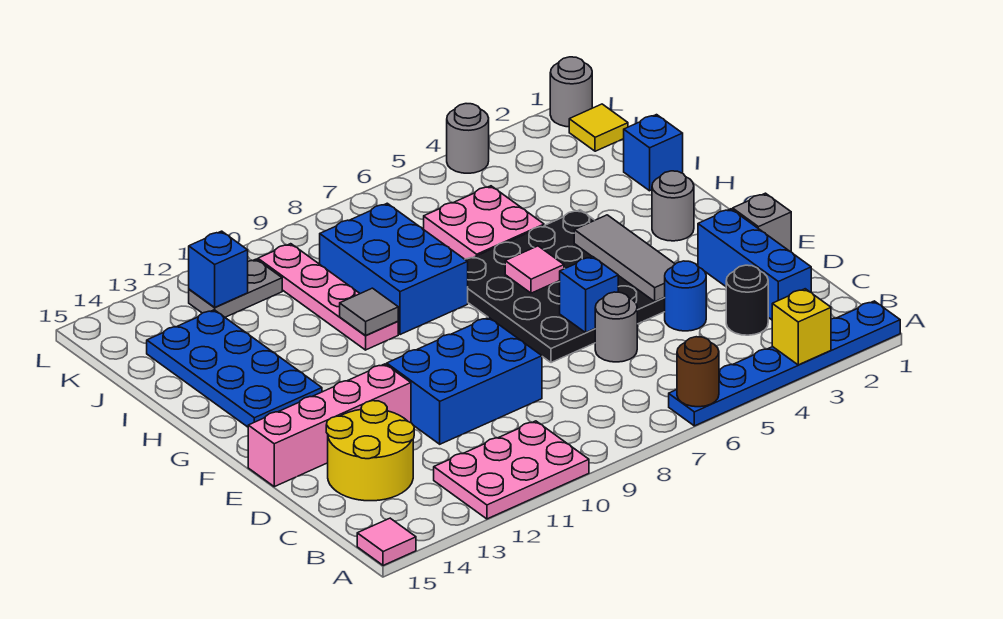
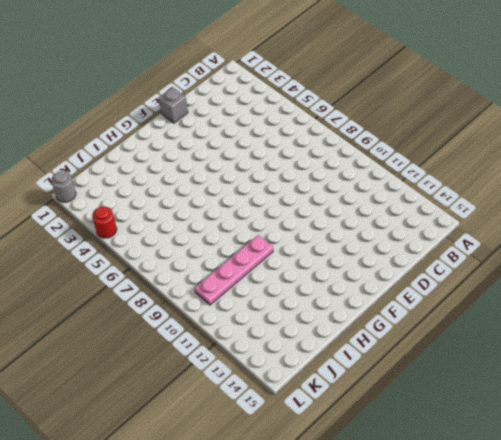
red 1x1 round brick [92,206,117,238] -> grey 1x1 round brick [447,104,489,173]
none -> blue 1x6 plate [669,301,900,426]
none -> pink 2x3 plate [434,421,589,519]
none -> pink 1x1 tile [357,518,416,566]

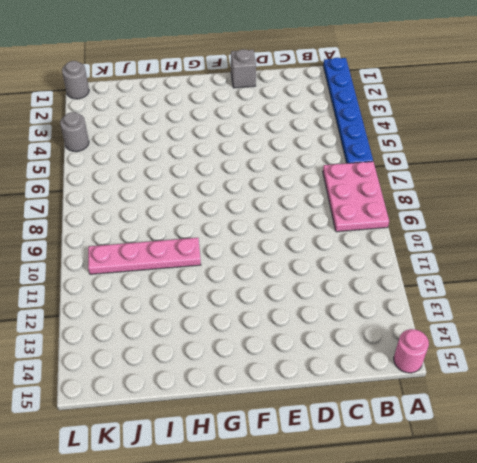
pink 2x3 plate [323,161,389,232] -> pink 2x3 plate moved to [434,421,589,519]
pink 1x1 round brick [394,329,429,373] -> pink 1x1 tile [357,518,416,566]
none -> blue 1x3 brick [698,209,811,320]
none -> black 1x1 round brick [726,265,768,335]
none -> yellow 2x2 round brick [326,401,414,501]

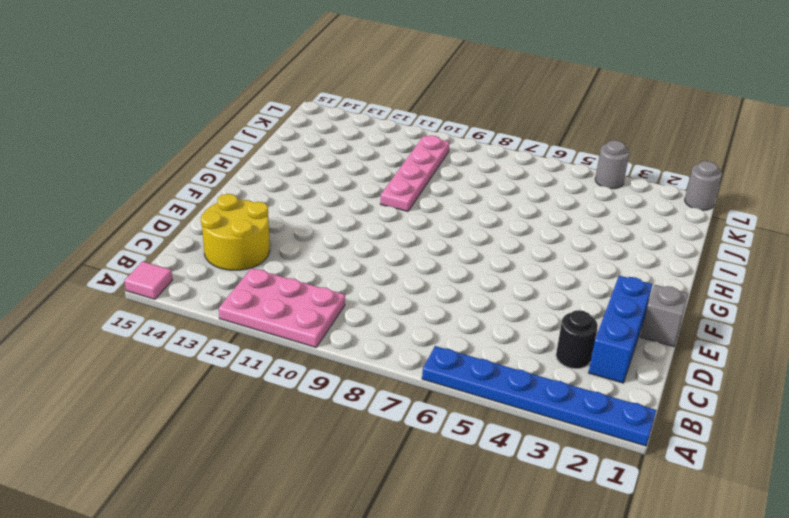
none -> blue 1x1 round brick [664,261,706,331]
none -> grey 1x1 round brick [595,292,637,362]
none -> blue 2x3 brick [387,317,542,444]

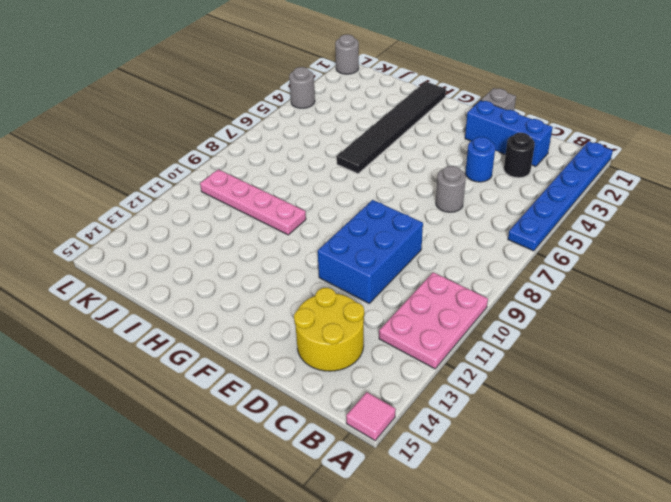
black 1x6 tile [337,81,446,173] -> black 4x4 plate [465,210,665,363]
none -> pink 1x4 brick [248,364,411,487]
none -> grey 1x1 round brick [652,171,694,241]
none -> blue 2x4 plate [147,310,322,427]

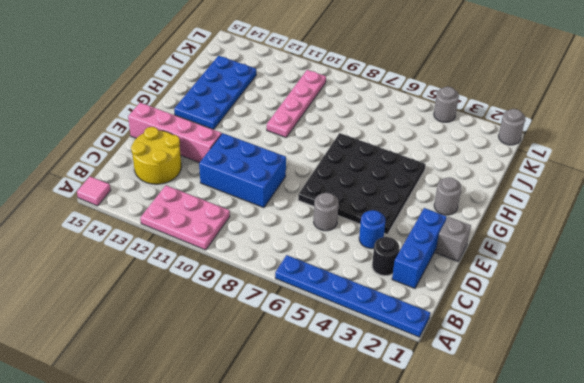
none -> blue 2x3 brick [320,203,468,335]
none -> blue 1x1 brick [624,115,683,191]
none -> pink 2x2 plate [424,186,544,259]

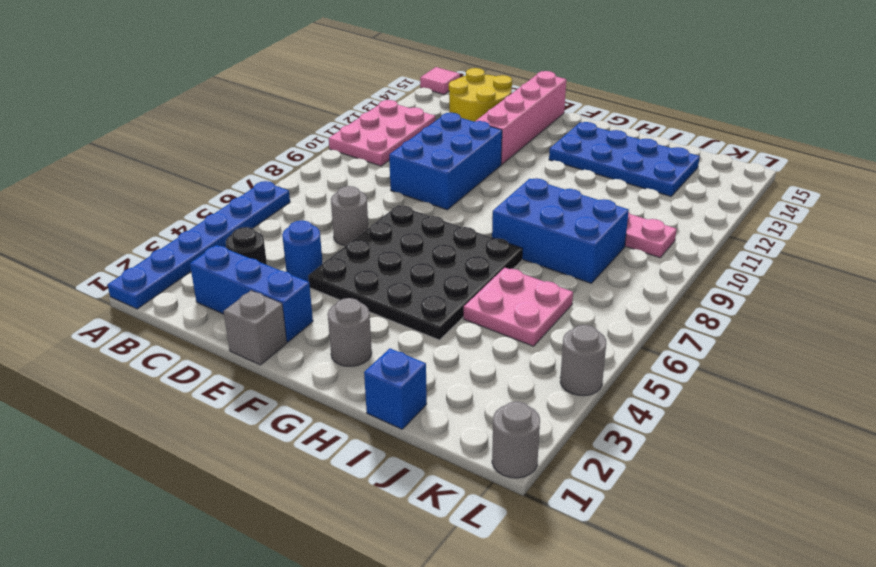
none -> yellow 1x1 tile [569,104,628,151]
none -> grey 1x2 plate [189,259,282,317]
none -> yellow 1x1 brick [772,289,831,365]

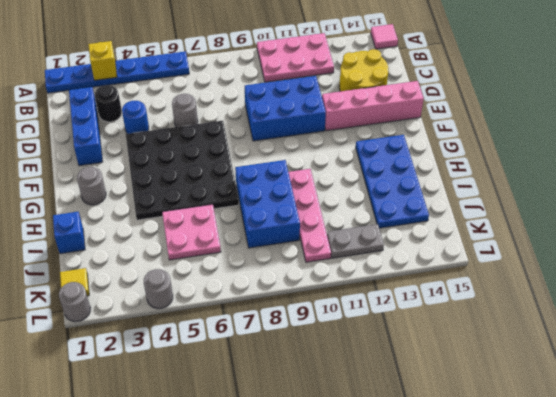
none -> grey 1x1 brick [733,193,791,252]
none -> brown 1x1 round brick [677,337,719,407]
none -> grey 1x3 tile [574,215,675,301]

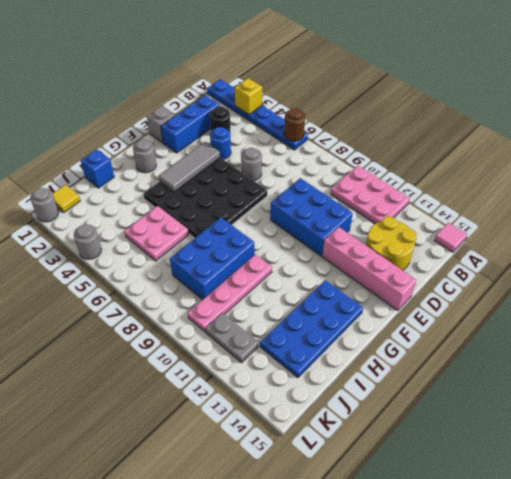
none -> blue 1x1 brick [560,256,618,333]
none -> pink 1x1 tile [505,246,564,293]
none -> grey 1x1 tile [340,288,398,335]

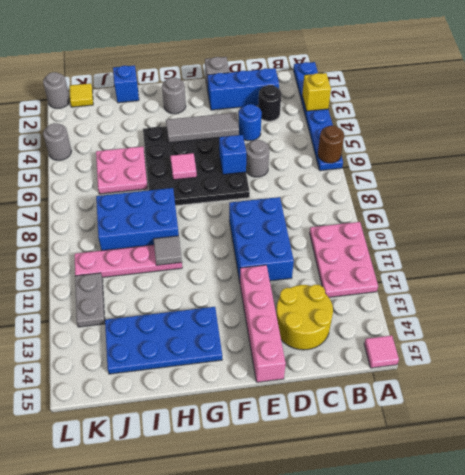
none -> blue 1x1 brick [189,231,248,307]

